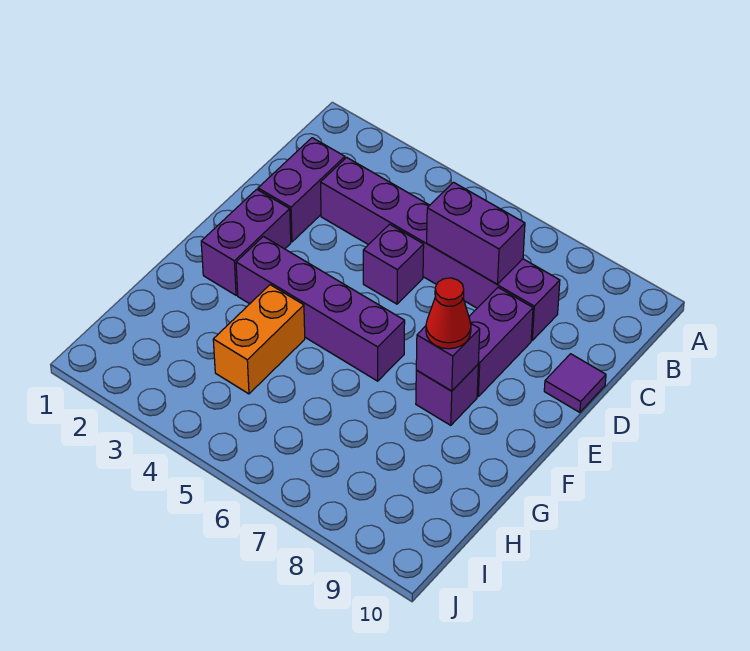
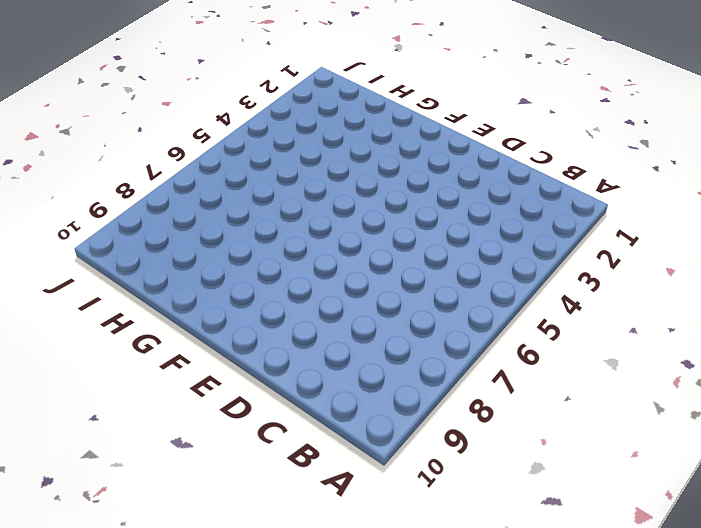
none -> purple 1x2 brick [258,138,345,242]
none -> purple 1x6 brick [321,157,560,340]
none -> purple 1x1 brick [363,224,424,304]

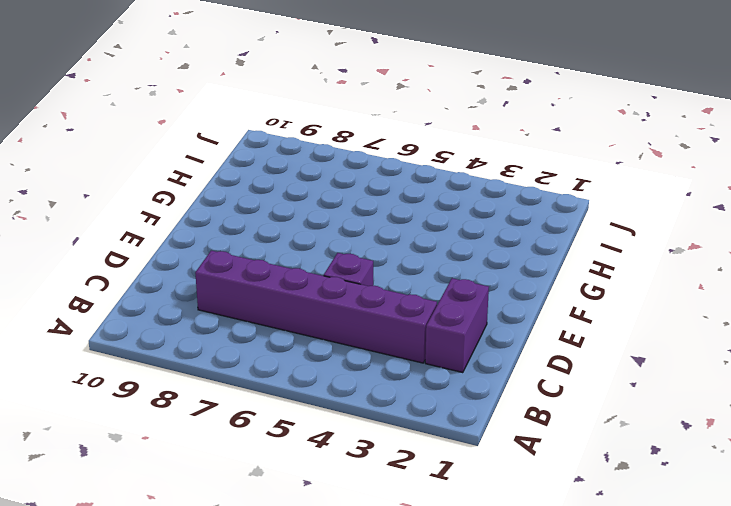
none -> purple 1x2 brick [469,288,533,396]
none -> purple 1x1 tile [544,354,606,412]
none -> purple 1x2 brick [201,189,291,295]

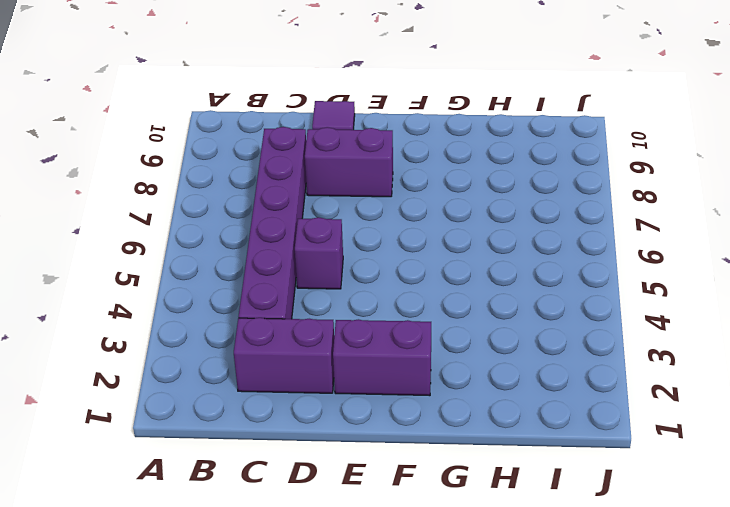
none -> purple 1x4 brick [236,236,405,381]
none -> purple 1x1 brick [416,365,478,425]
none -> orange 1x2 brick [213,285,305,394]

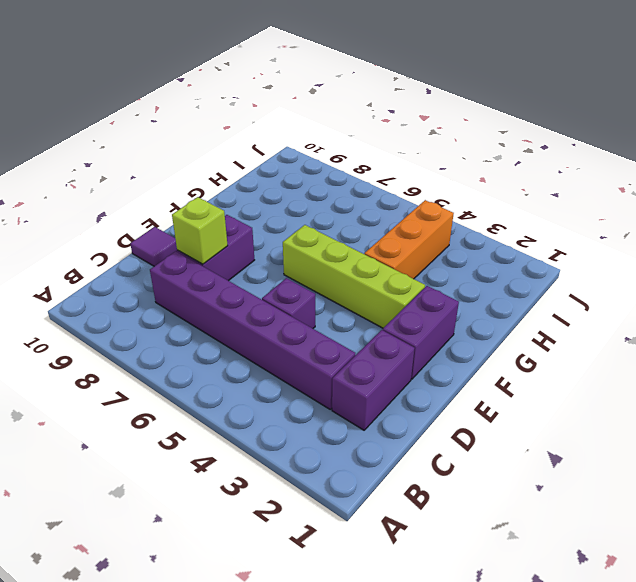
lime 1x1 brick [172,197,228,264] -> none
lime 1x4 brick [283,225,425,328] -> purple 1x4 brick [236,236,405,381]
orange 1x3 brick [364,200,454,279] -> orange 1x2 brick [213,285,305,394]
none -> purple 1x1 brick [416,365,478,425]
none -> purple 1x2 brick [427,182,525,284]
none -> purple 1x1 brick [416,324,480,391]

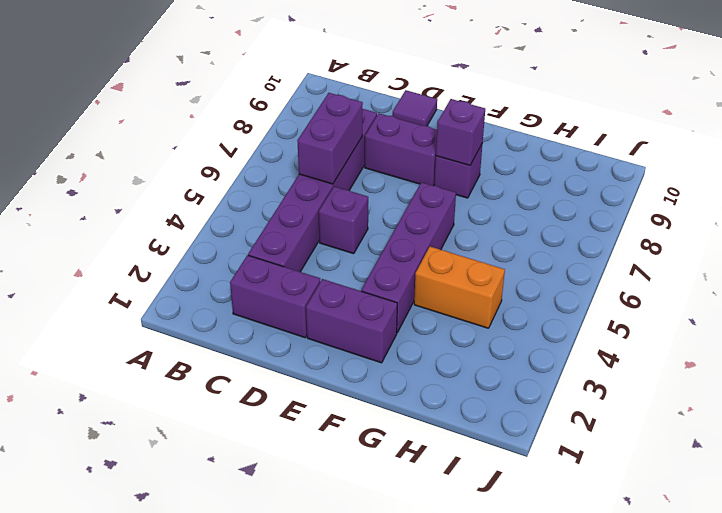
none -> red 1x1 cone [426,278,471,349]

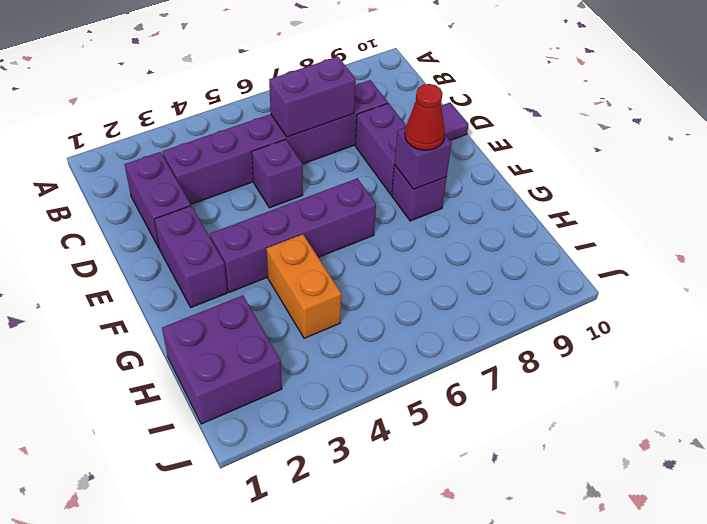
purple 2x2 brick [162,295,282,424] -> none

